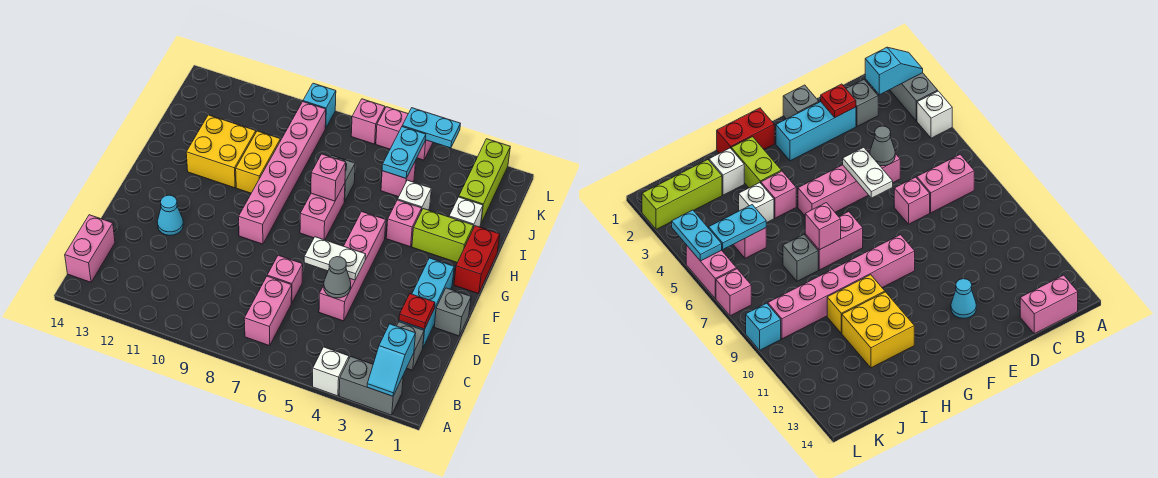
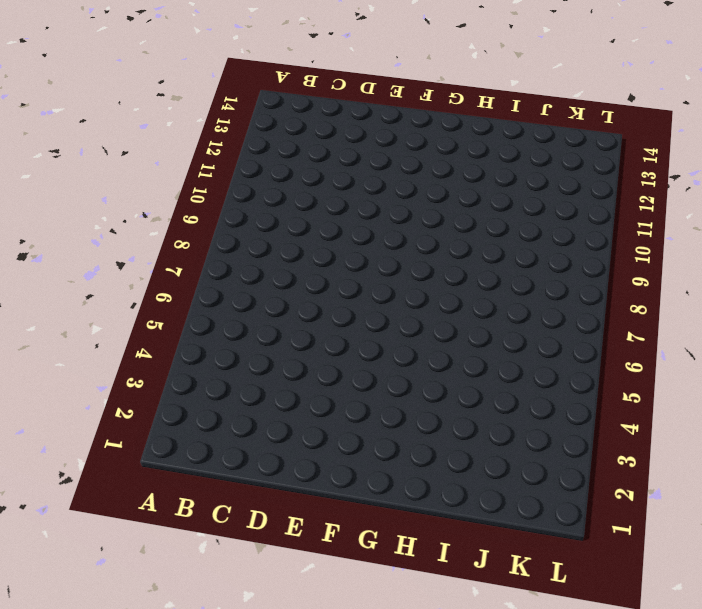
none -> grey 1x2 brick [339,357,403,415]
none -> white 1x1 brick [313,347,349,396]
none -> pink 1x2 brick [244,276,292,346]
none -> pink 1x2 brick [65,215,115,282]

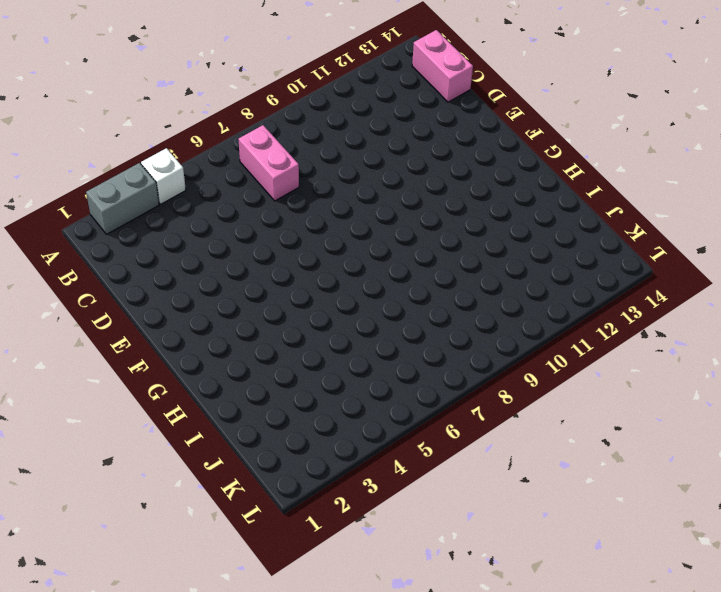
none -> grey 1x1 brick [397,322,424,370]
none -> cyan 1x3 brick [399,258,454,347]
none -> pink 1x4 brick [319,212,386,321]
none -> pink 1x1 brick [267,255,303,303]

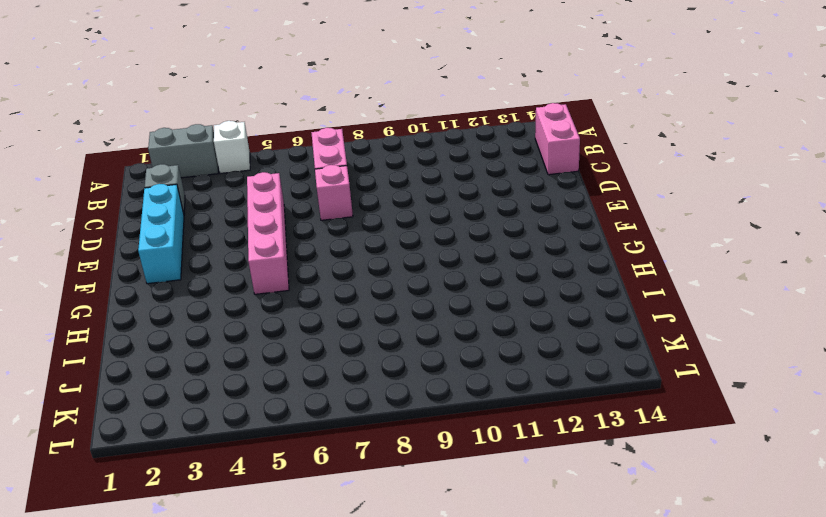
none -> grey 1x1 brick [434,288,471,336]
none -> cyan 1x1 cone [157,195,183,235]
none -> pink 1x6 brick [239,102,326,244]
none -> red 1x2 brick [454,226,500,294]

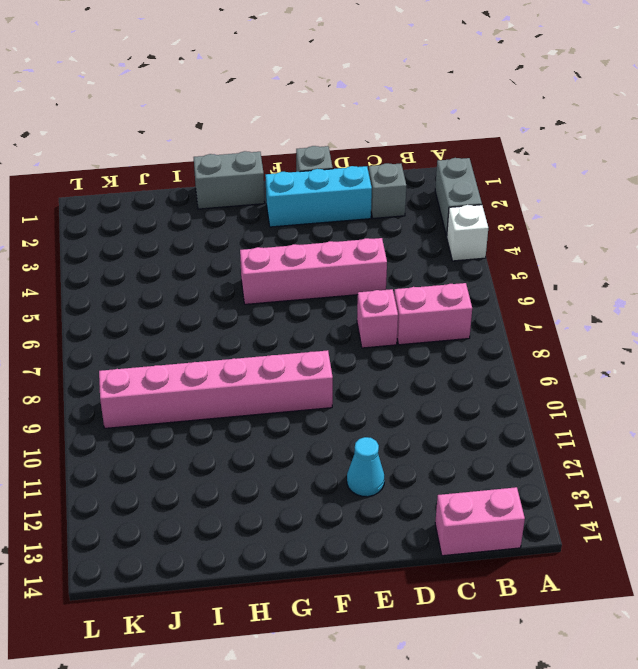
grey 1x2 brick [194,151,265,209] -> red 1x2 brick [454,226,500,294]
none -> pink 1x2 brick [300,183,345,240]
none -> lime 1x2 brick [412,209,474,263]
none -> pink 1x1 brick [386,200,422,247]
none -> yellow 1x2 brick [236,131,280,193]

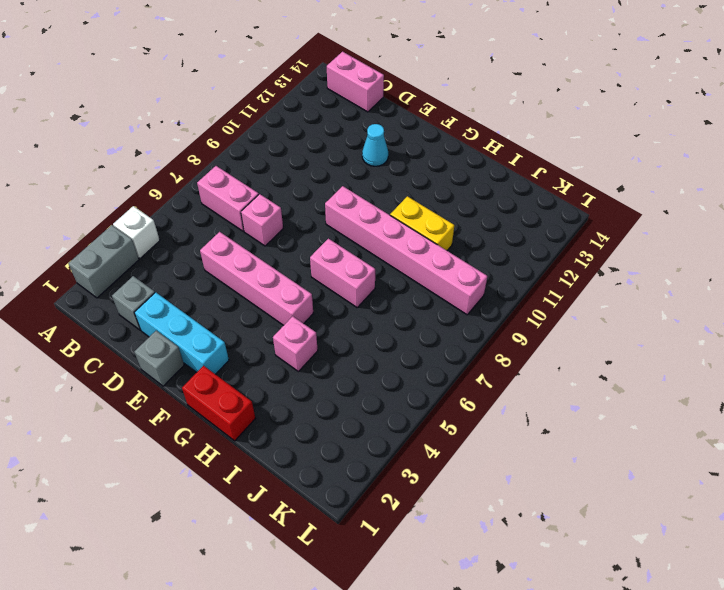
none -> lime 1x2 brick [412,209,474,263]
none -> yellow 2x2 brick [186,115,256,188]
none -> white 1x1 brick [449,197,483,228]
none -> white 1x1 brick [398,180,431,211]

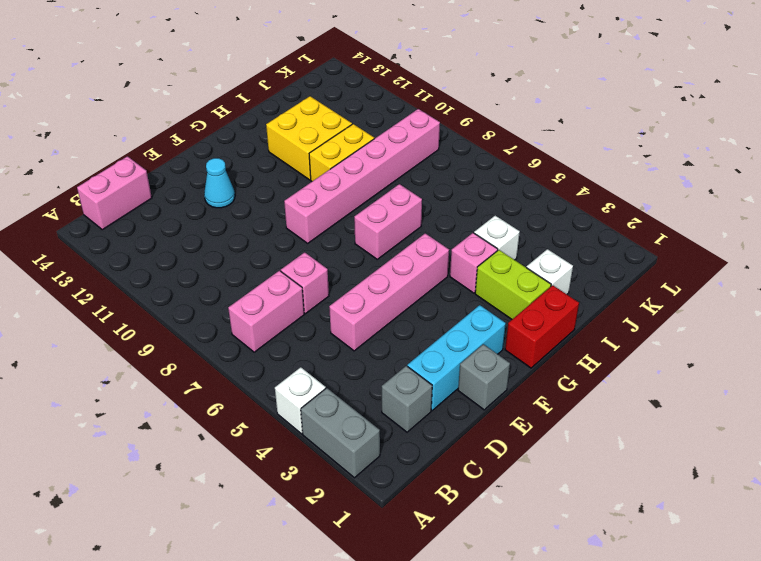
none -> grey 1x1 brick [331,155,355,201]
none -> lime 1x3 brick [459,139,510,223]
none -> pink 1x1 brick [381,161,416,197]
none -> pink 1x2 brick [376,107,433,160]

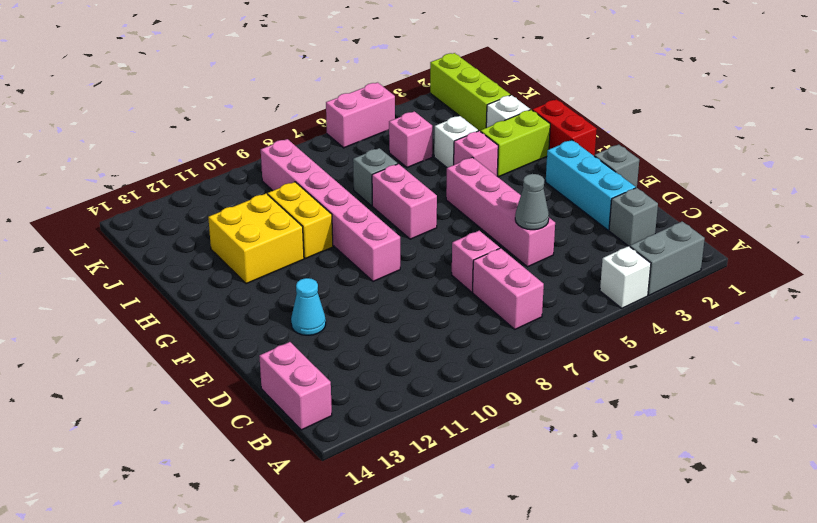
none -> pink 1x1 brick [351,99,385,144]
none -> cyan 1x1 brick [303,83,336,128]
none -> cyan 1x2 slope [367,324,416,396]
none -> red 1x1 plate [399,294,435,329]

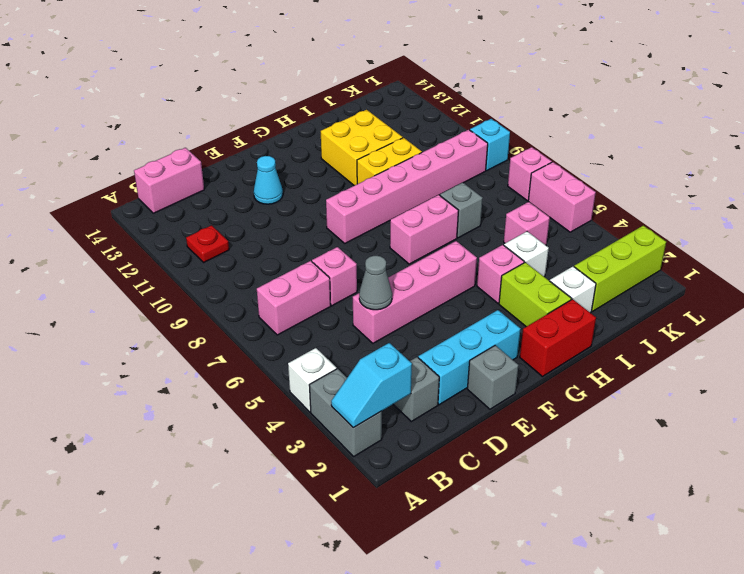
red 1x1 plate [186,225,229,262] -> red 1x1 plate moved to [399,294,435,329]
none -> white 1x2 plate [304,237,366,280]
none -> pink 1x1 brick [311,154,346,201]
none -> cyan 1x2 plate [382,127,426,178]
none -> cyan 1x2 plate [402,108,460,148]

